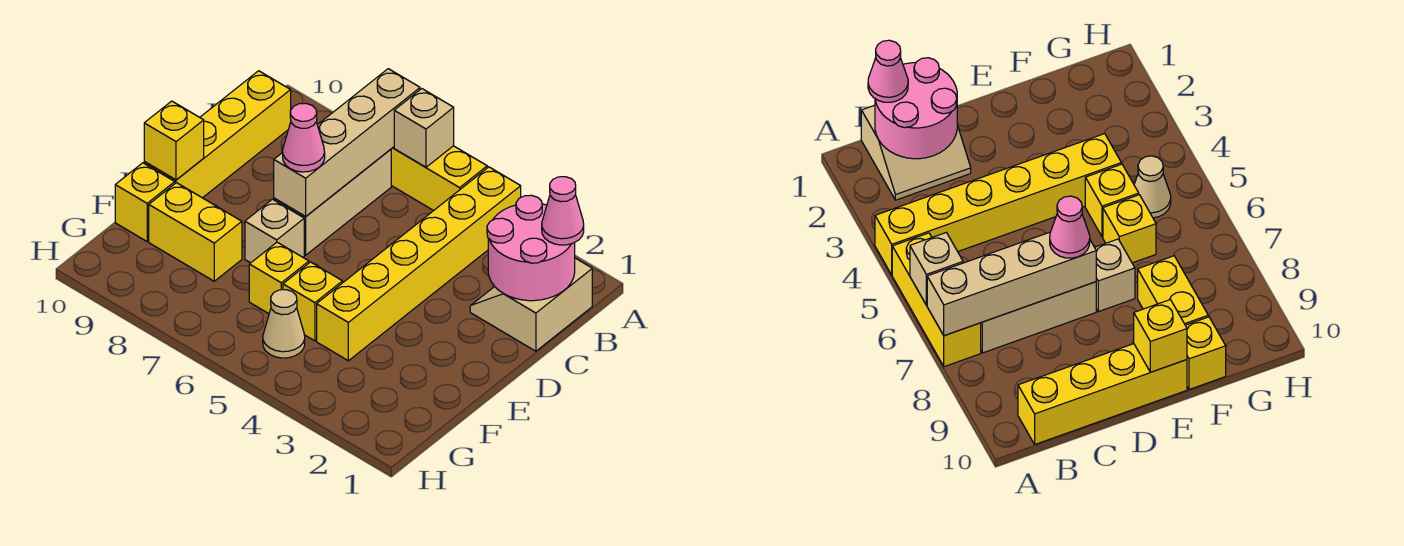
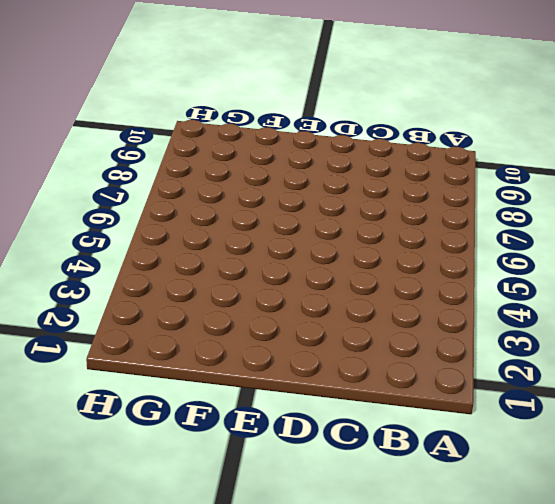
none -> yellow 1x6 brick [317,167,521,361]
none -> yellow 1x3 brick [391,146,487,211]
none -> tan 2x2 slope [470,258,592,351]

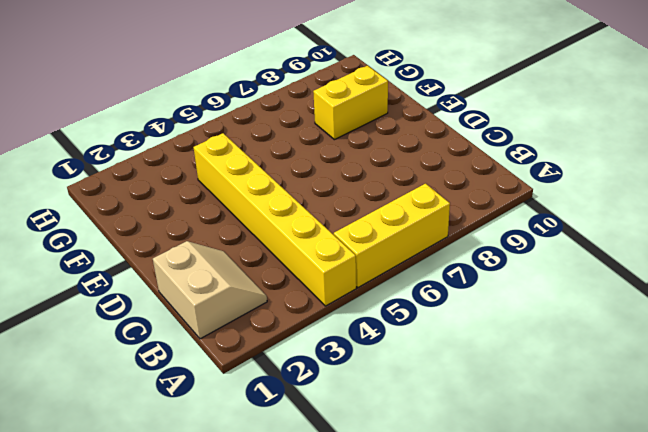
none -> tan 1x3 brick [274,149,391,255]
none -> yellow 1x4 brick [144,71,291,198]
none -> tan 1x1 brick [245,199,304,263]

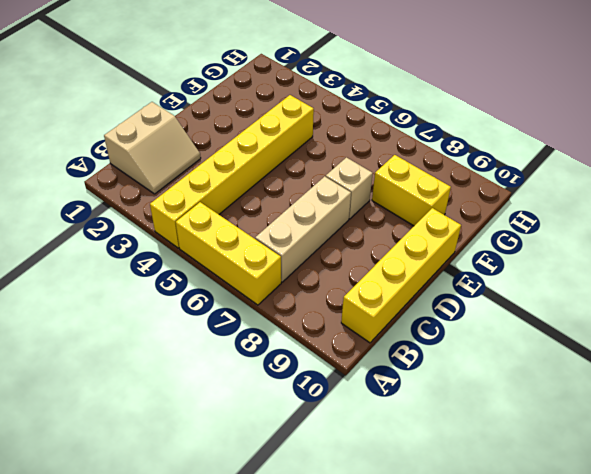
none -> yellow 1x1 brick [283,262,342,341]
none -> yellow 1x1 brick [249,242,309,314]
none -> yellow 1x1 brick [115,163,175,241]

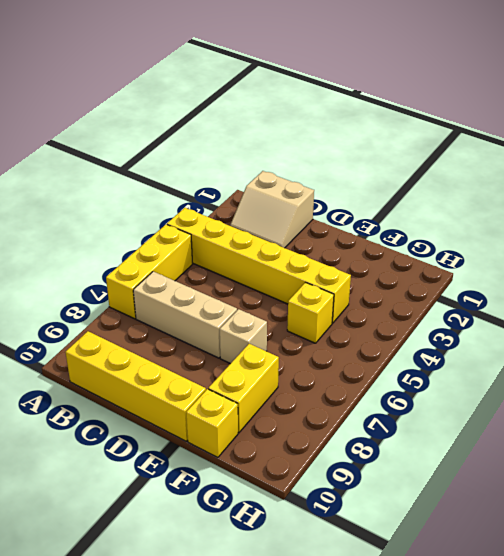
none -> yellow 1x1 brick [249,242,309,314]
none -> tan 1x1 cone [263,290,305,358]
none -> tan 1x1 brick [394,89,454,167]

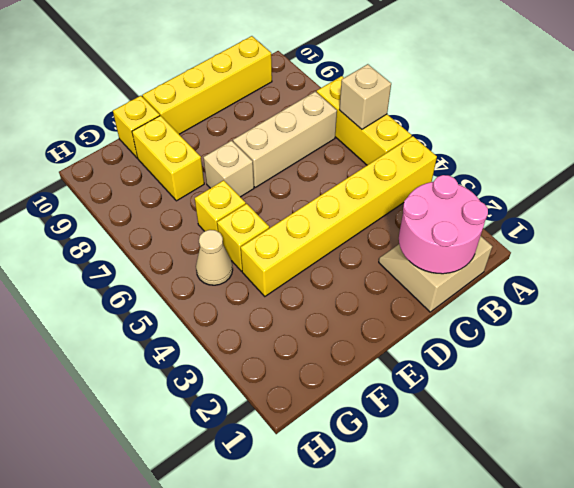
none -> tan 1x4 brick [274,69,420,217]
none -> yellow 1x1 brick [144,101,204,180]
none -> pink 1x1 cone [542,177,584,245]

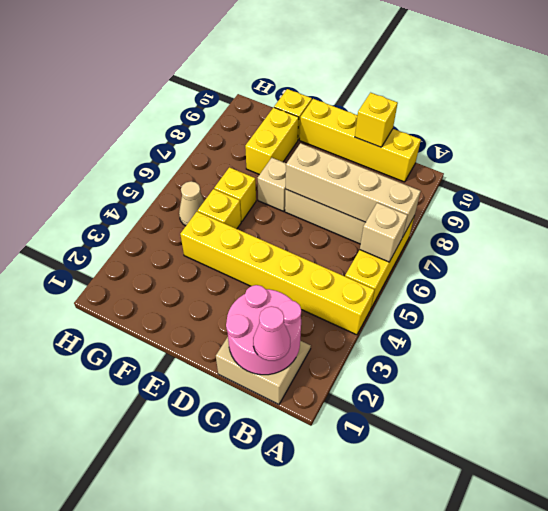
yellow 1x1 brick [355,93,398,147] -> yellow 1x1 brick moved to [144,101,204,180]
none -> pink 1x1 cone [283,103,325,172]

